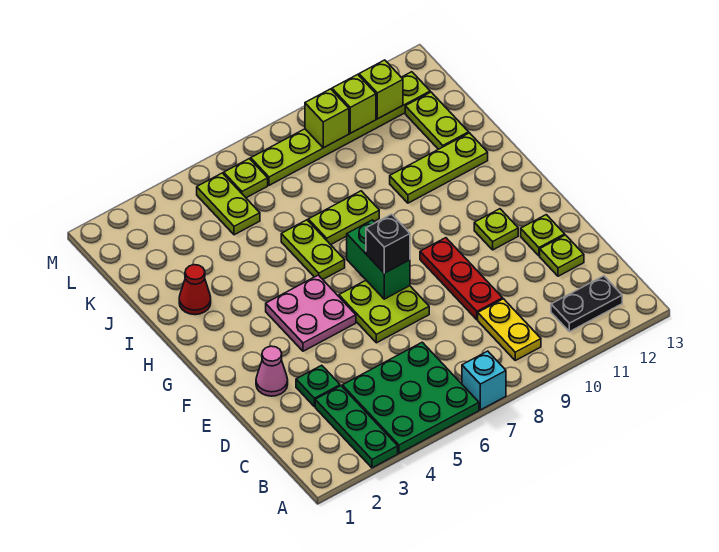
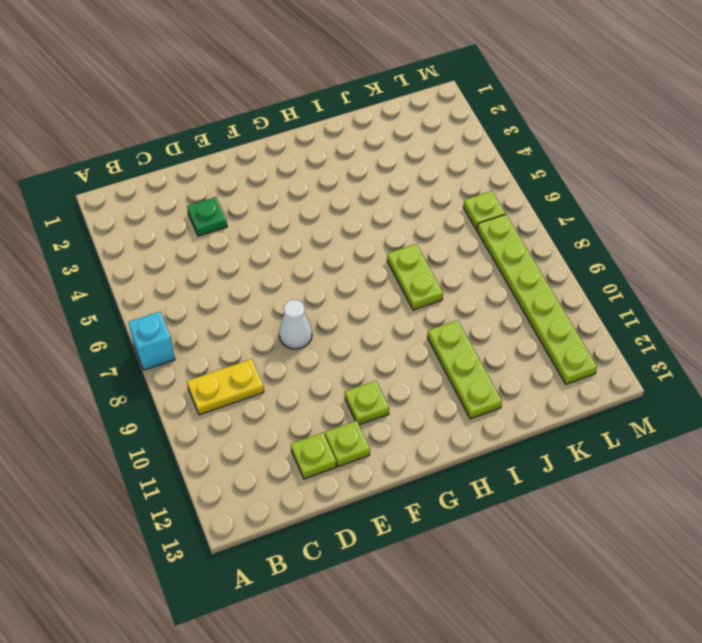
white 1x1 cone [279,300,312,349] -> none
none -> green 1x3 plate [315,386,398,468]
none -> green 3x3 plate [342,342,479,453]
none -> black 1x2 plate [551,276,622,332]

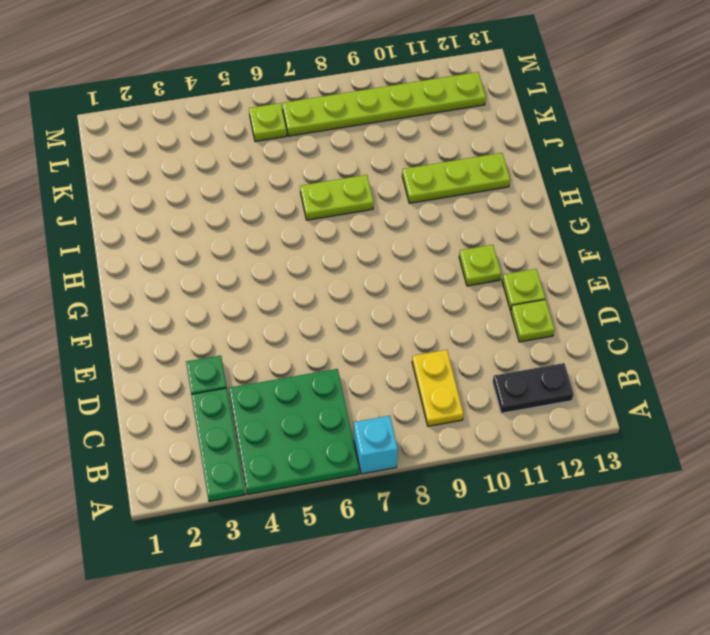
none -> red 1x3 plate [420,238,503,320]
none -> pink 1x1 cone [256,346,288,396]
none -> lime 2x2 plate [339,280,429,343]

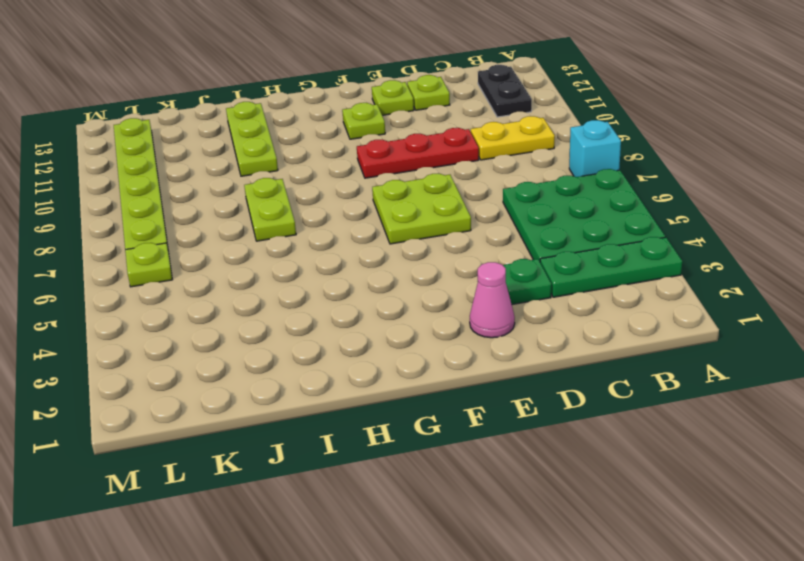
none -> pink 2x2 plate [266,275,356,351]
none -> lime 1x2 plate [281,220,345,279]
none -> red 1x1 cone [179,265,211,315]

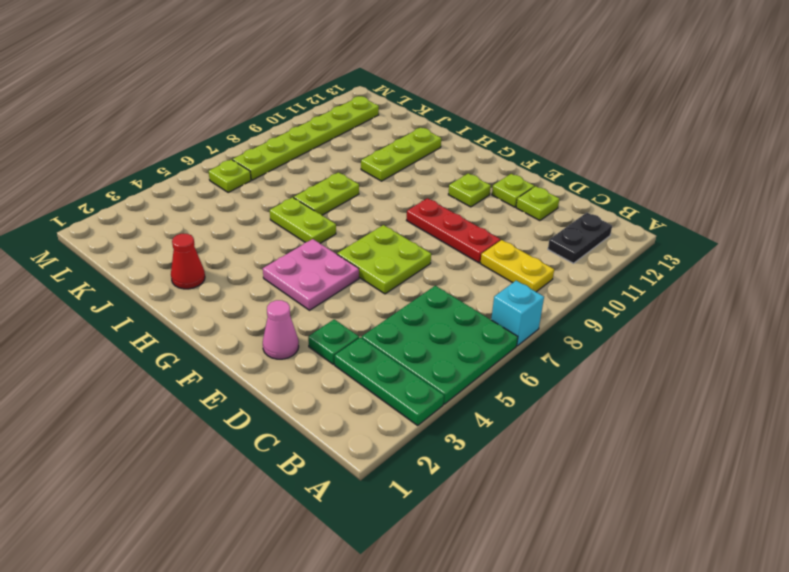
none -> lime 1x2 plate [405,92,469,149]
none -> lime 1x2 plate [197,173,260,235]
none -> green 1x2 brick [347,220,410,299]

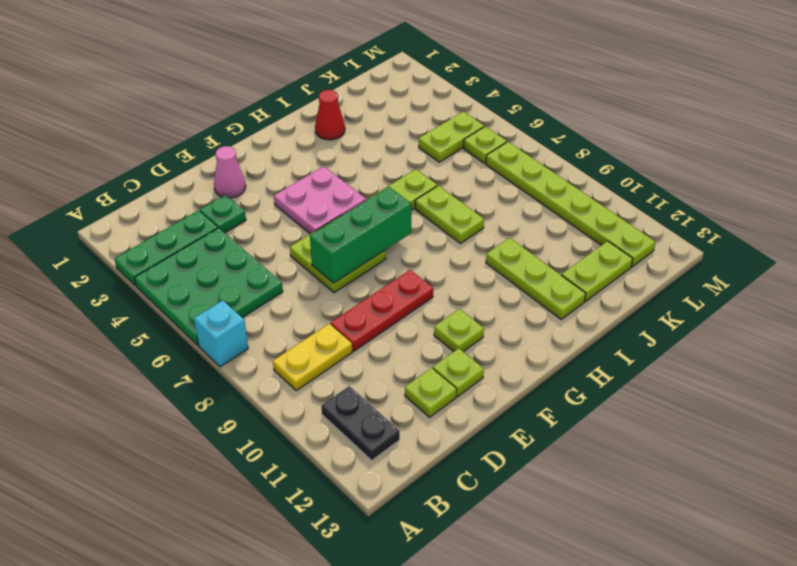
green 1x3 brick [310,187,411,283] -> green 1x2 brick [347,220,410,299]
none -> lime 1x1 brick [305,89,349,148]
none -> lime 1x1 brick [332,74,376,133]
none -> lime 1x1 brick [359,60,403,119]

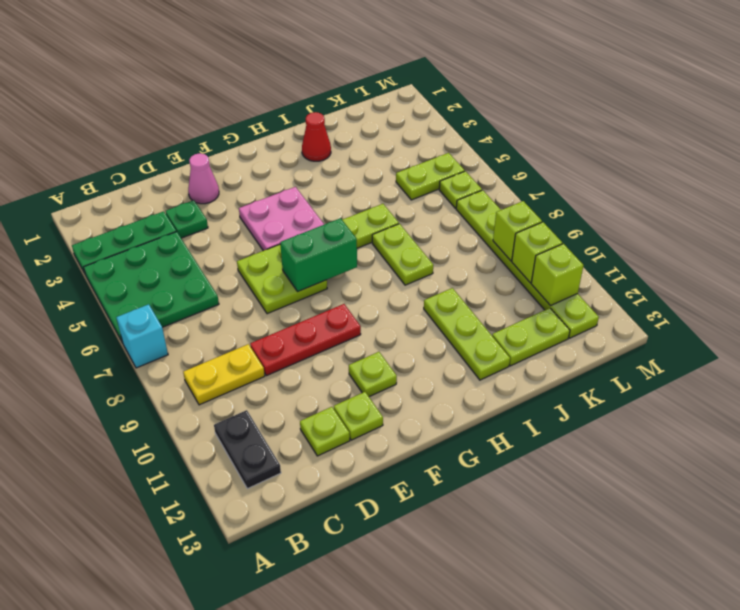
none -> black 1x1 brick [366,214,410,273]

